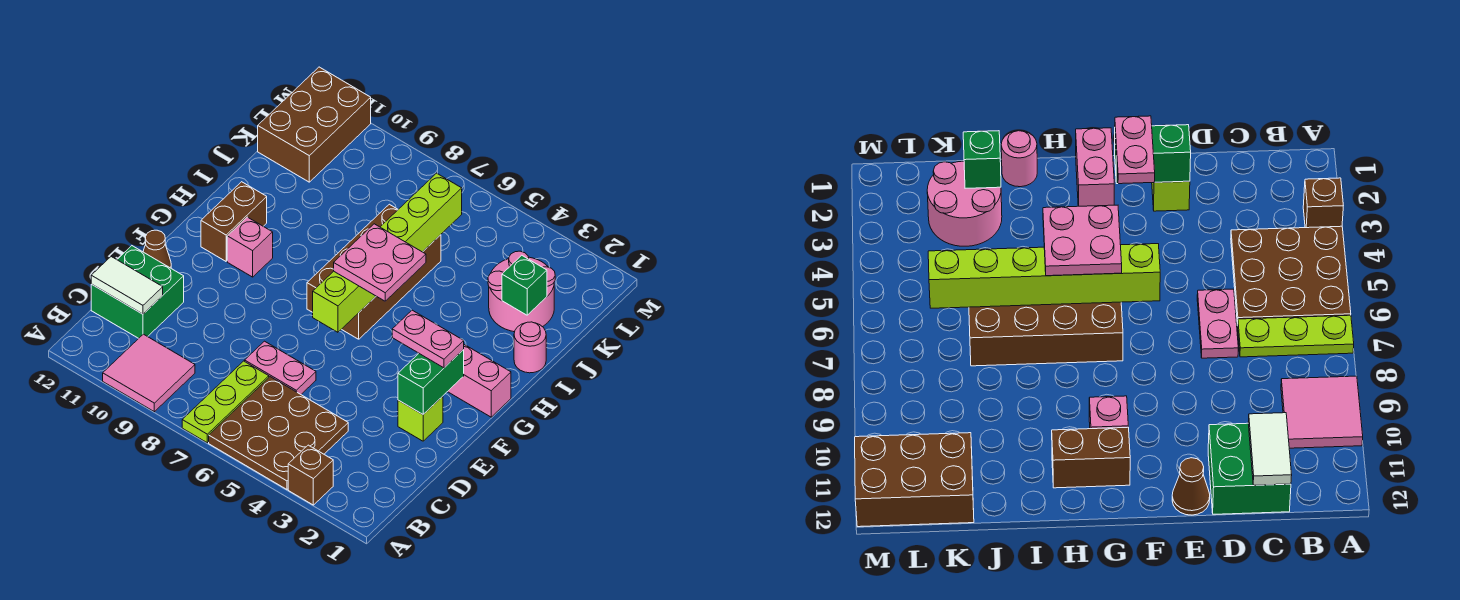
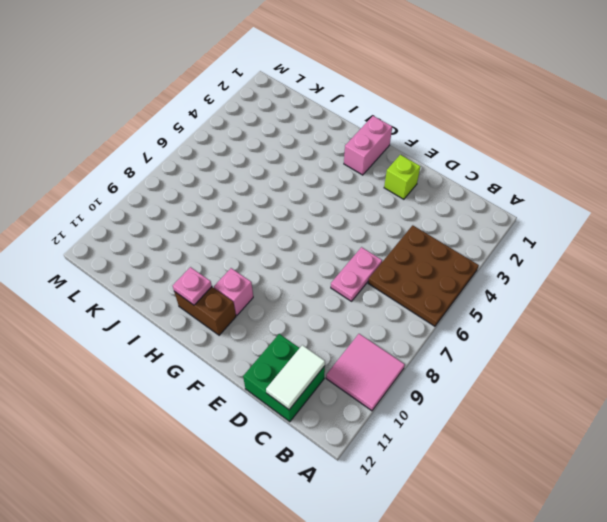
pink 1x1 plate [173,267,212,305] -> none
none -> brown 1x1 brick [288,445,333,505]
none -> lime 1x3 plate [182,361,269,443]
none -> brown 1x1 cone [143,230,171,268]

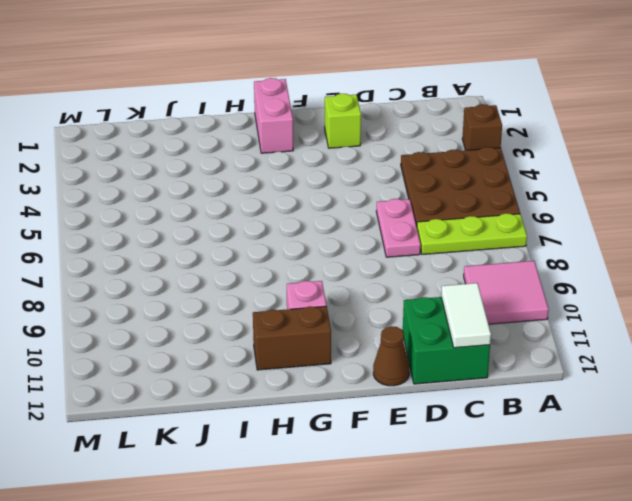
none -> brown 2x4 brick [307,204,441,339]
none -> pink 1x1 round brick [514,322,546,373]
none -> pink 2x2 round brick [488,251,555,332]

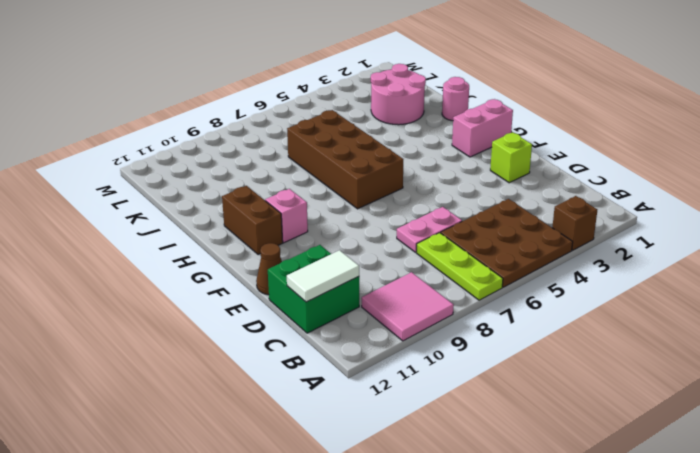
none -> brown 2x3 brick [258,67,371,182]
none -> green 1x2 brick [398,350,464,414]
none -> lime 1x6 brick [313,173,462,332]

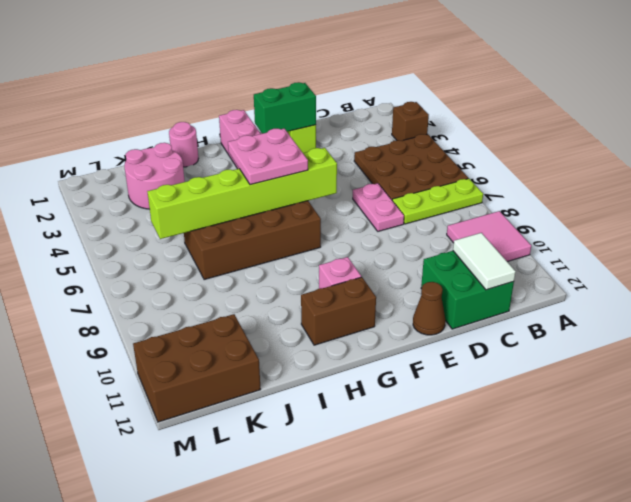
none -> green 1x1 brick [502,255,547,315]
none -> pink 1x2 plate [392,310,464,368]

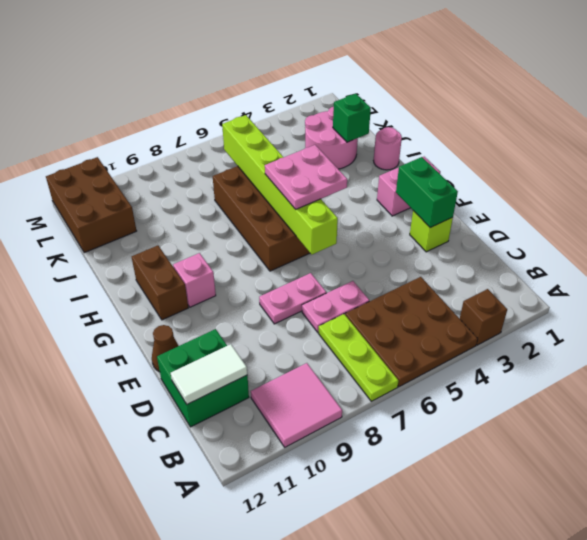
pink 1x2 plate [259,273,326,324] -> pink 1x2 plate moved to [392,310,464,368]

